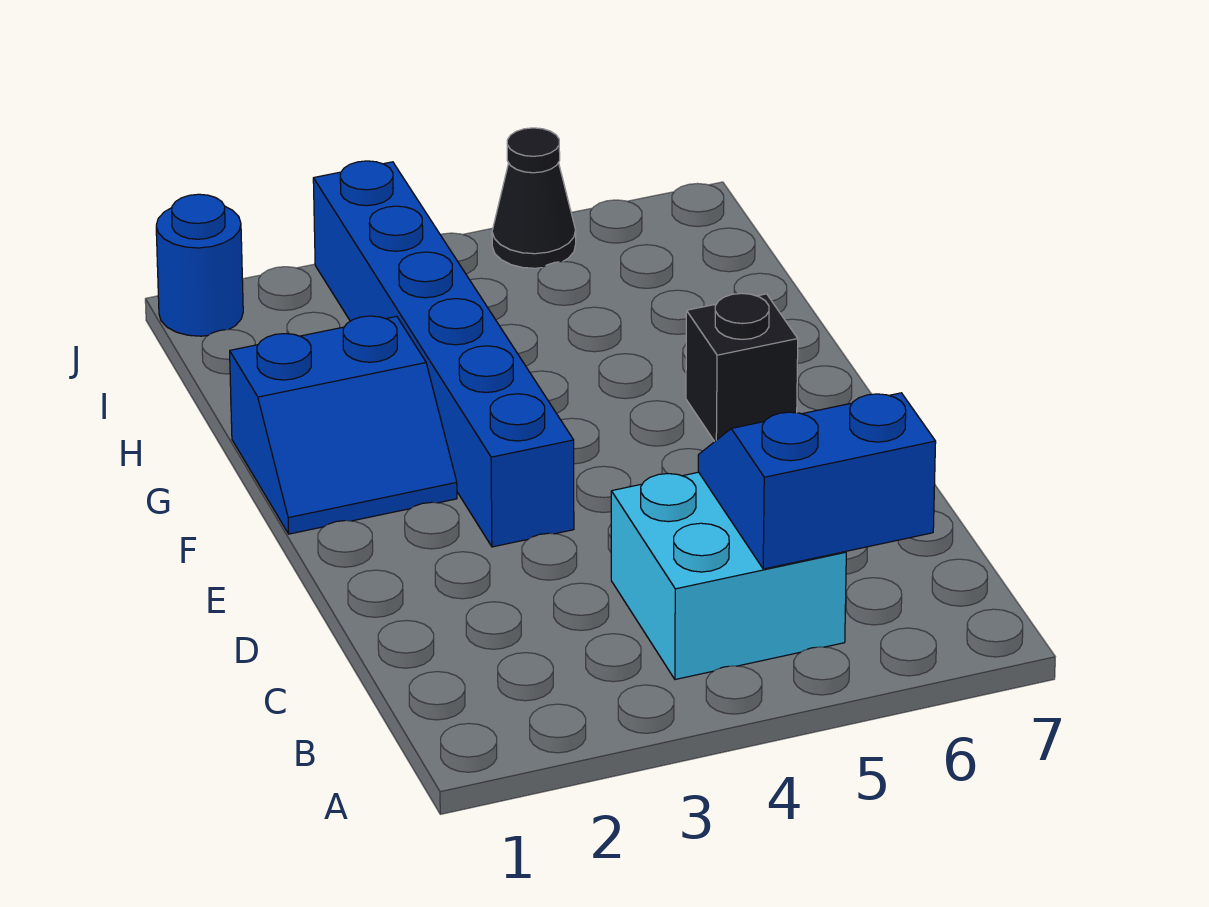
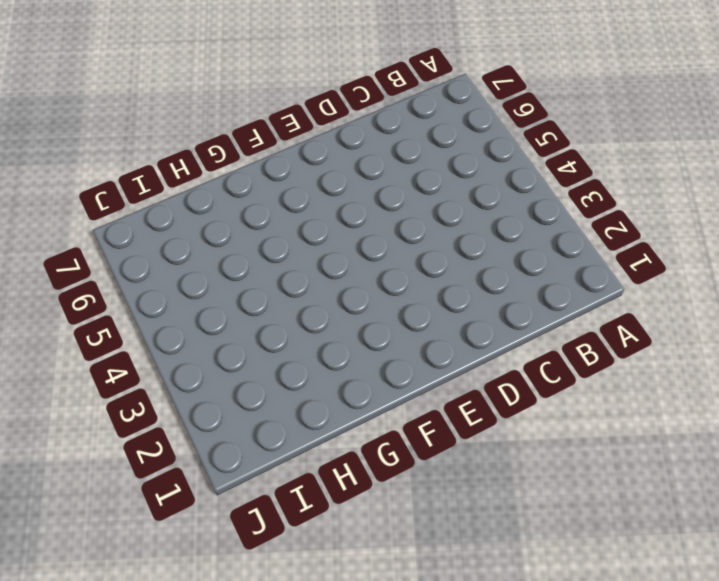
none -> cyan 2x2 brick [611,472,846,680]
none -> blue 1x6 brick [313,161,574,547]

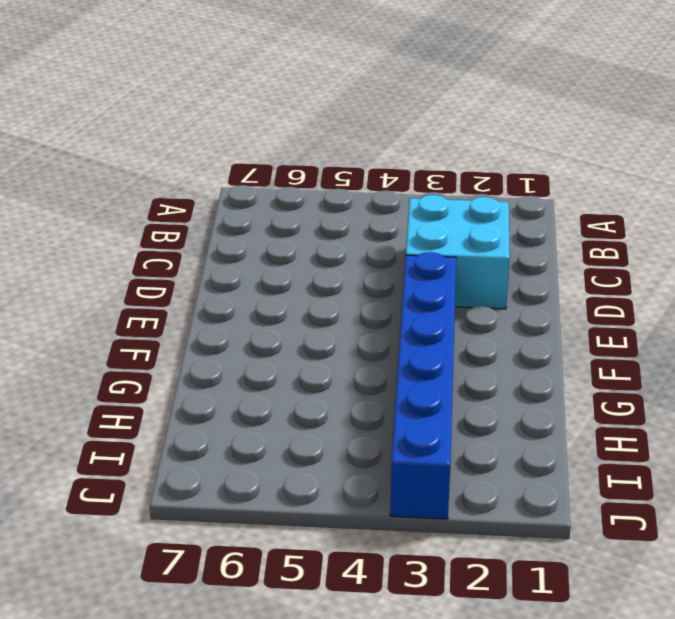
cyan 2x2 brick [406,195,510,309] -> cyan 2x2 brick moved to [611,472,846,680]
none -> blue 2x2 slope [230,316,457,534]
none -> black 1x1 brick [686,293,798,442]

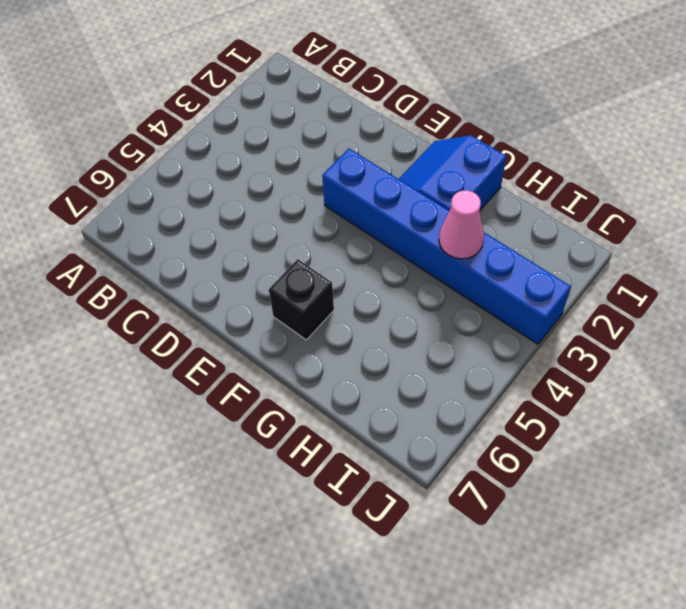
pink 1x1 cone [439,190,484,259] -> none
none -> cyan 2x2 brick [611,472,846,680]
none -> blue 1x1 round brick [156,194,243,336]

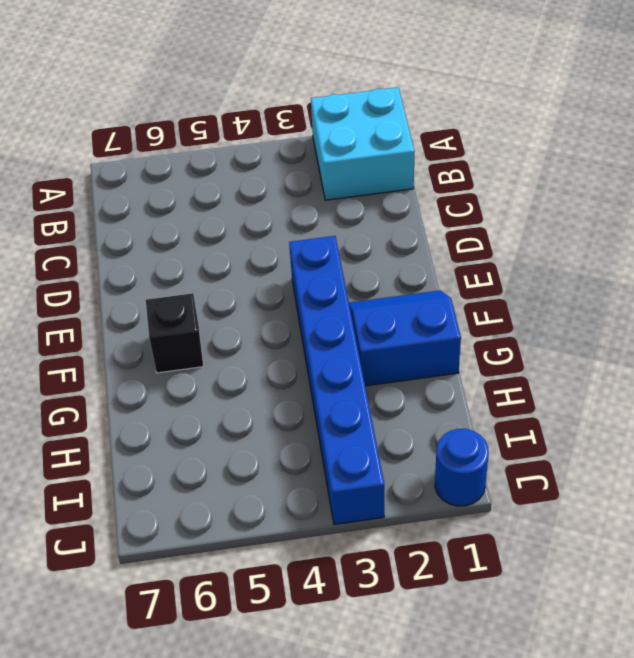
cyan 2x2 brick [311,87,415,200] -> cyan 2x2 brick moved to [611,472,846,680]
none -> black 1x1 cone [492,128,576,268]
none -> blue 2x2 slope [698,393,936,569]

